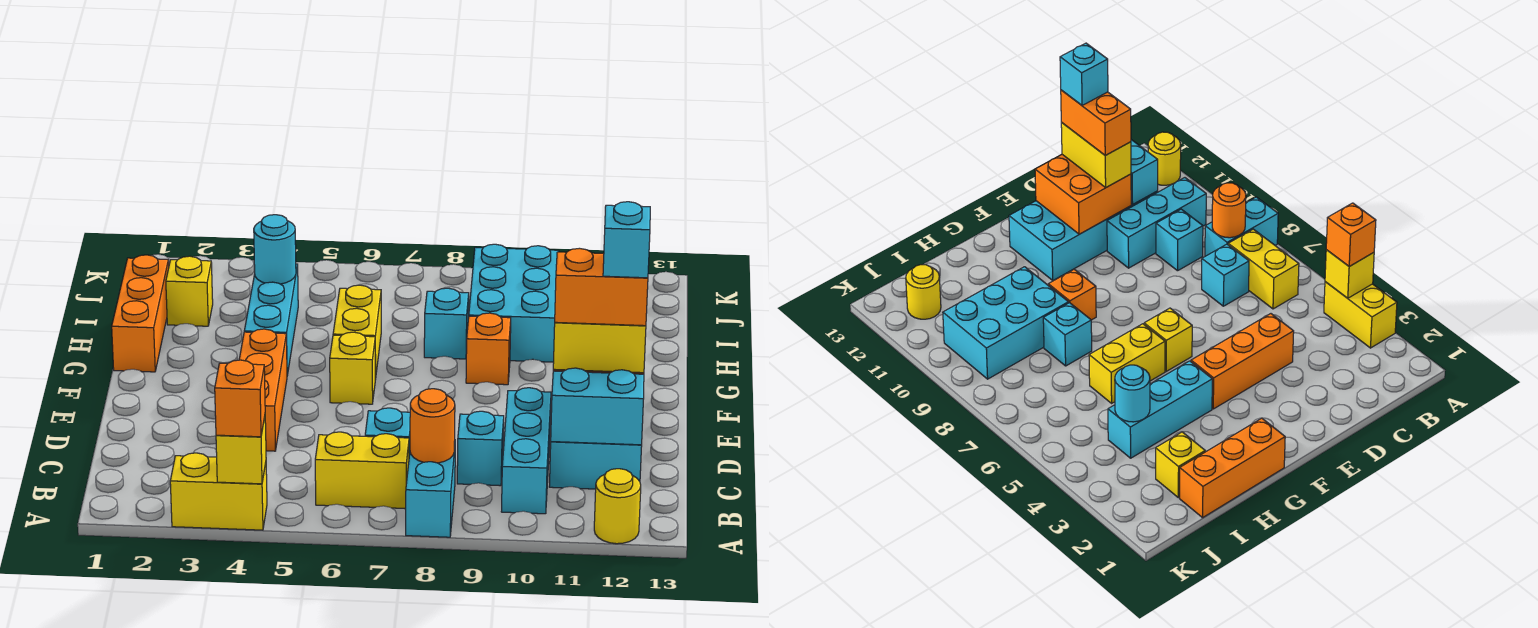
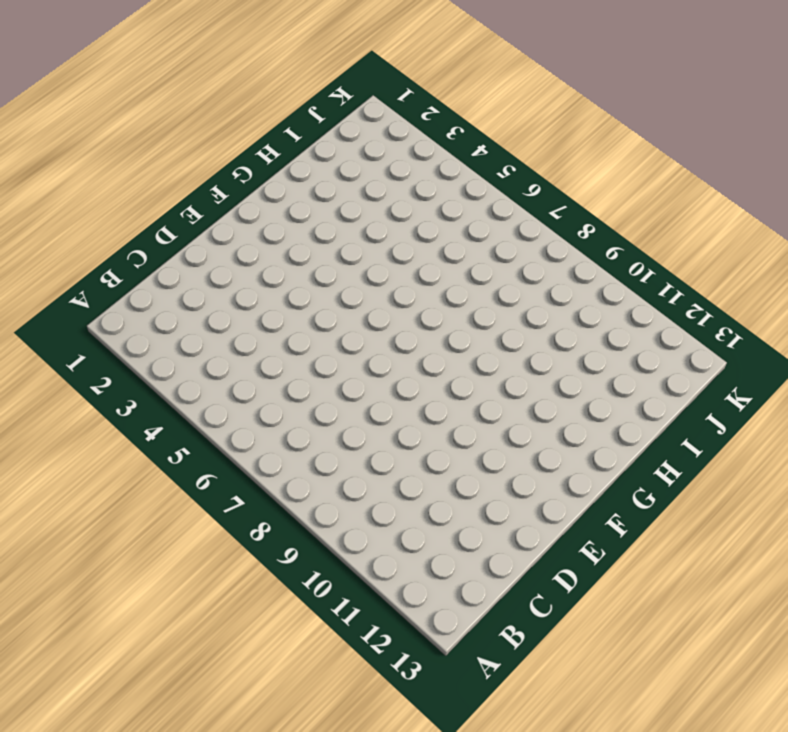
none -> yellow 1x2 brick [170,453,267,530]
none -> cyan 1x2 brick [406,441,455,537]
none -> yellow 1x1 round brick [594,469,641,544]

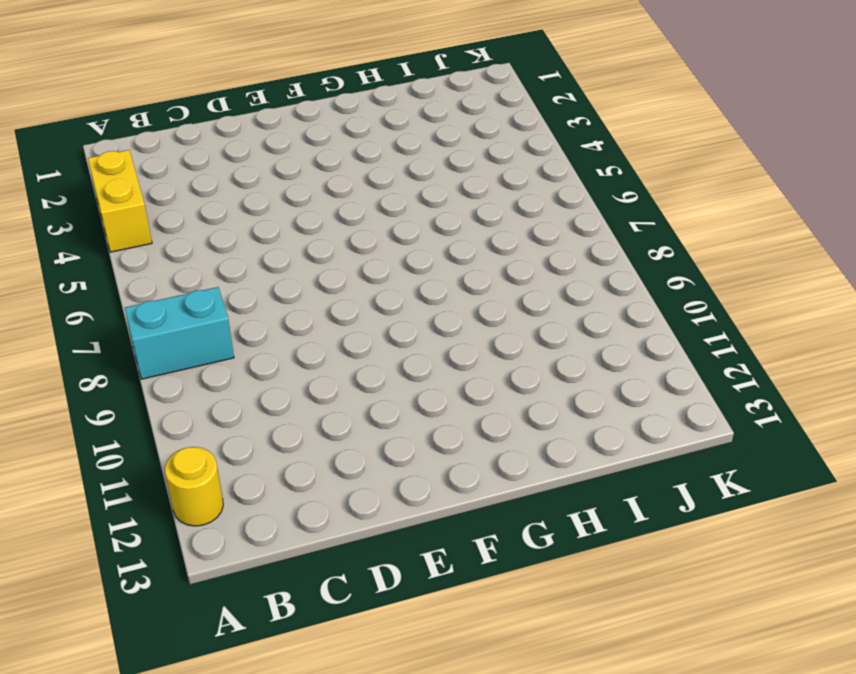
none -> yellow 1x2 brick [315,432,409,509]
none -> cyan 1x3 brick [501,388,551,514]
none -> cyan 1x1 brick [365,408,410,455]

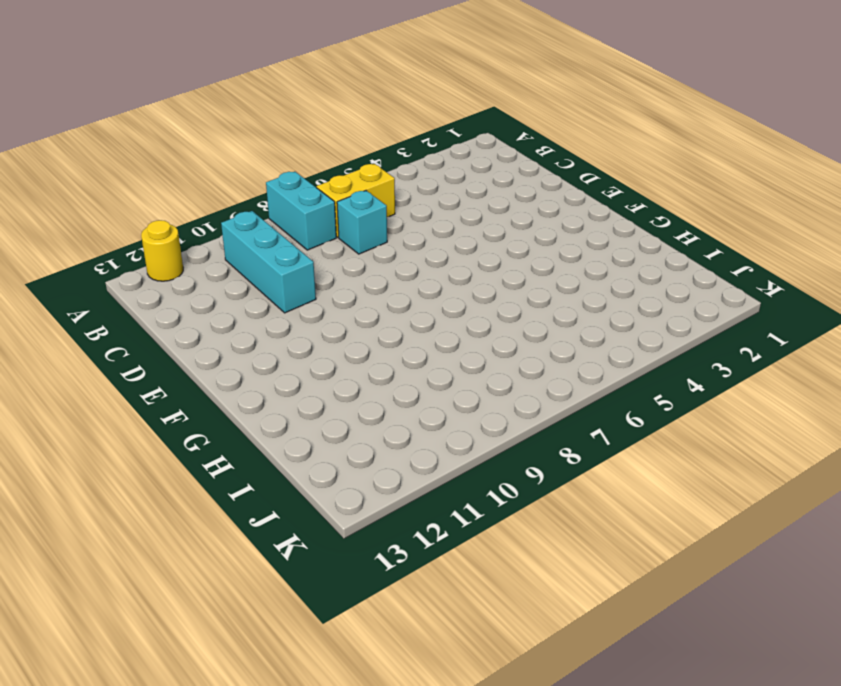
none -> yellow 1x2 brick [170,453,267,530]
none -> cyan 1x1 brick [457,411,504,486]
none -> cyan 2x4 brick [549,442,642,489]

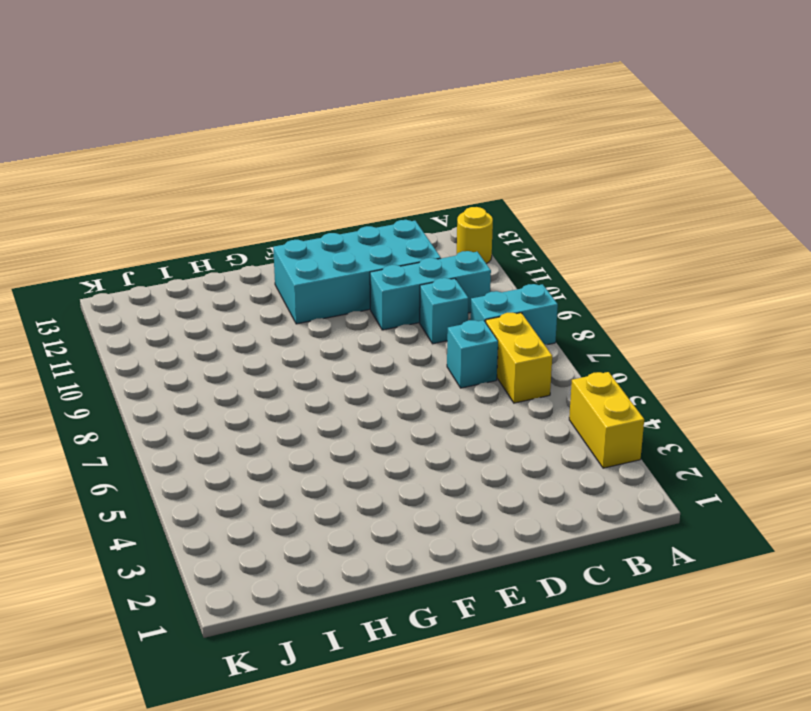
none -> orange 1x3 brick [239,329,287,451]
none -> yellow 1x1 brick [330,332,375,404]
none -> orange 1x3 brick [112,255,169,372]

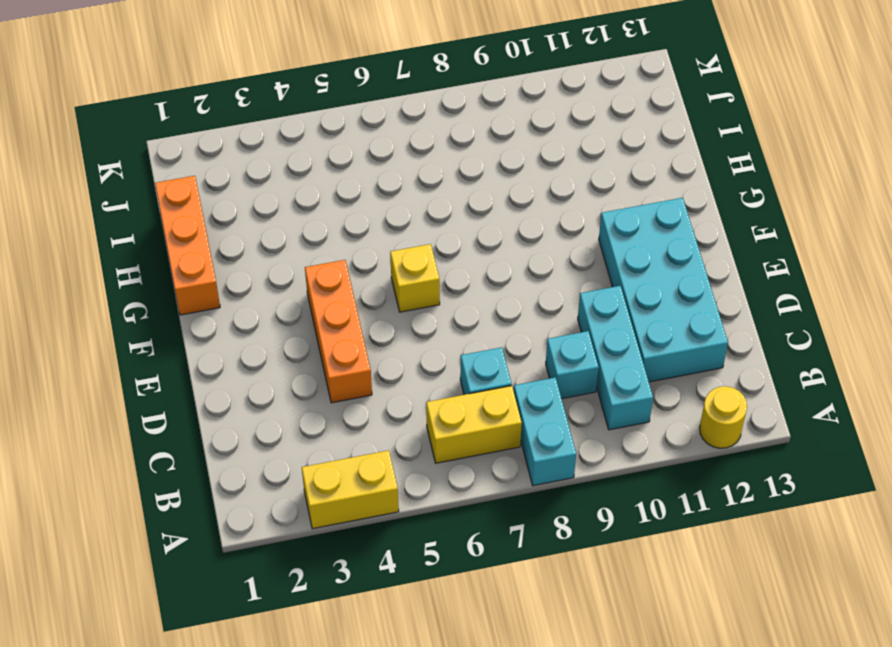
none -> cyan 1x3 brick [244,264,298,375]
none -> yellow 1x2 brick [333,285,381,380]
none -> orange 1x1 brick [466,313,511,385]

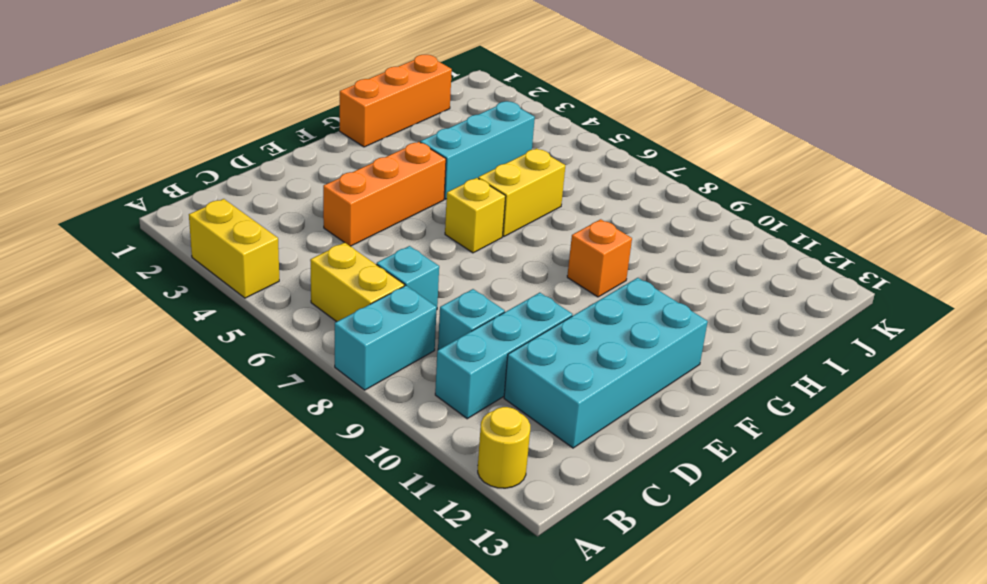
none -> cyan 1x1 brick [424,288,469,359]
none -> cyan 2x3 brick [469,244,559,362]
none -> yellow 1x1 brick [166,256,213,326]

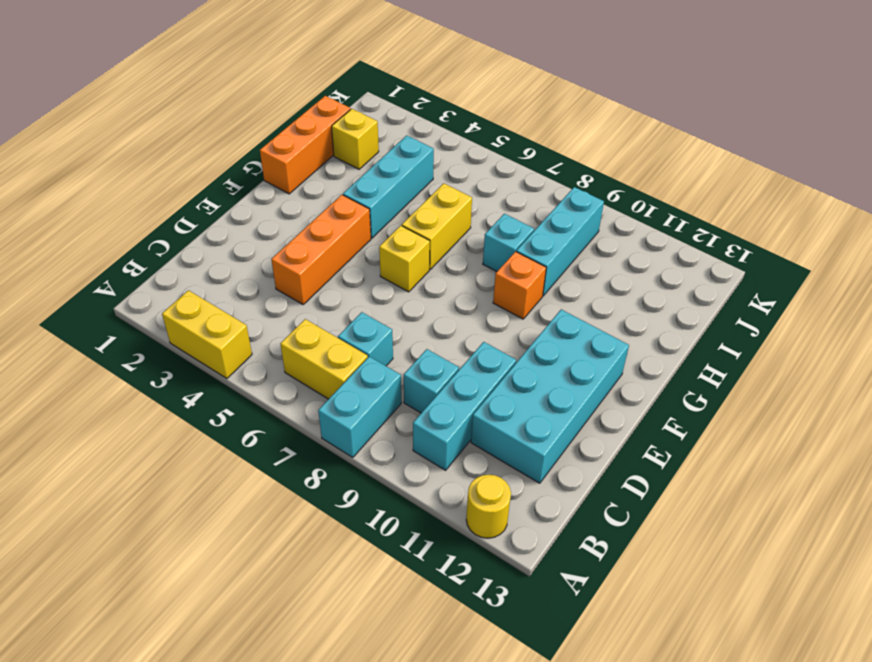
cyan 1x3 brick [516,187,604,296] -> cyan 2x3 brick [469,244,559,362]
none -> yellow 1x1 round brick [906,265,941,319]
none -> yellow 1x1 brick [216,417,266,484]
none -> orange 1x1 round brick [410,389,455,463]

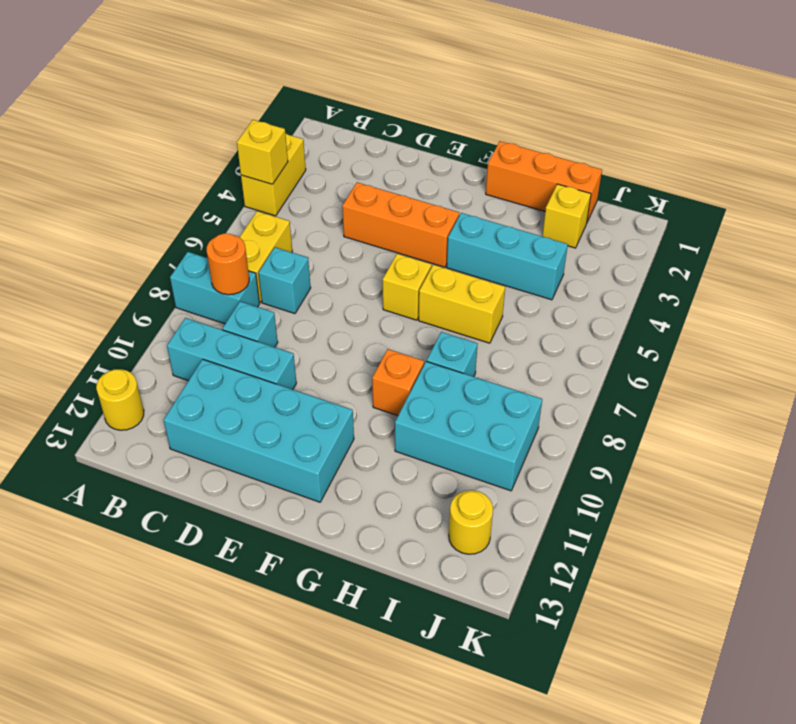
none -> cyan 1x2 brick [551,368,644,445]
none -> orange 2x2 brick [1035,155,1131,234]
none -> cyan 1x1 round brick [254,215,296,284]

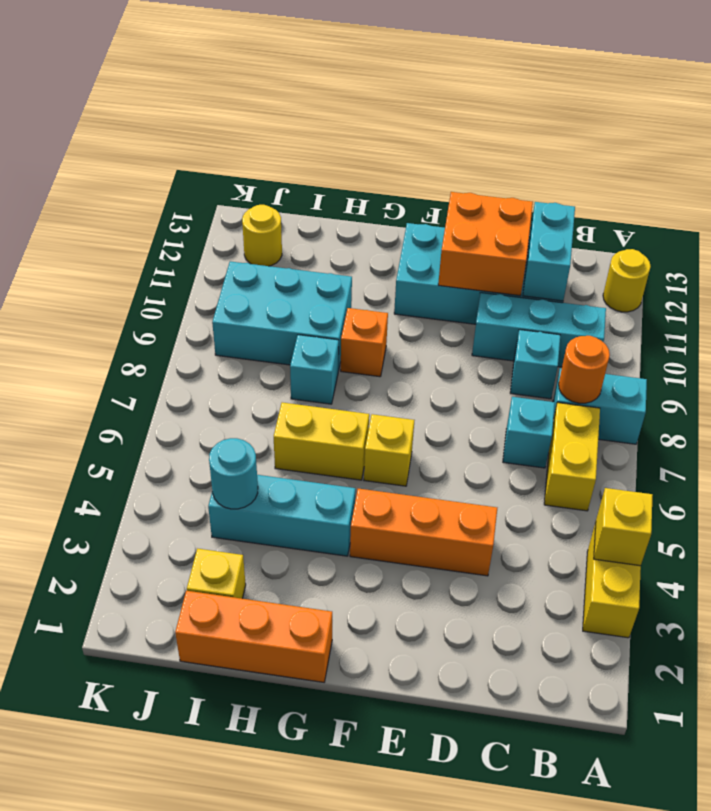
none -> orange 1x1 brick [215,360,265,437]
none -> yellow 1x2 brick [553,322,646,373]
none -> orange 1x2 brick [555,248,648,326]

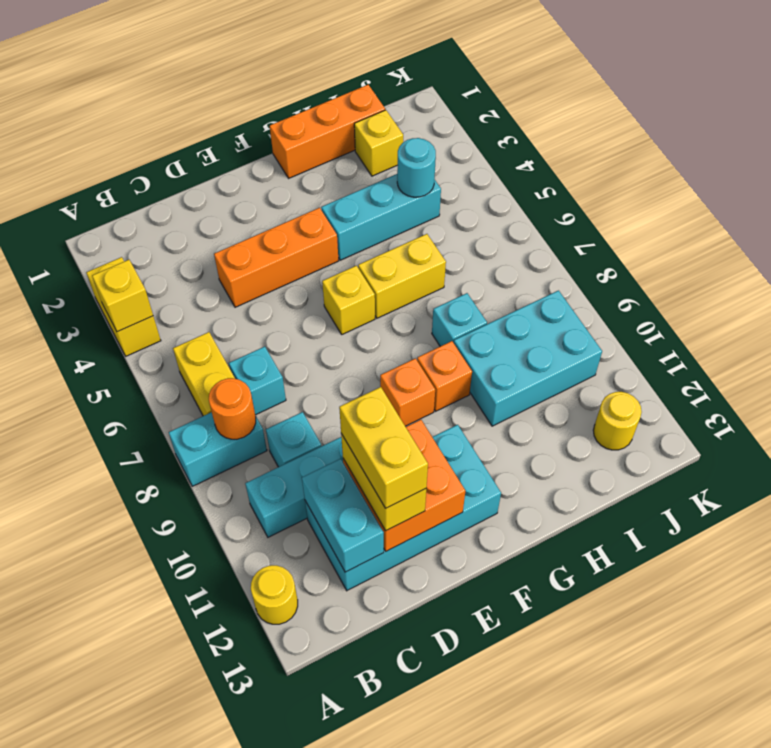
yellow 1x2 brick [339,387,428,508] -> orange 1x2 brick [555,248,648,326]
orange 1x1 brick [380,358,435,426] -> orange 1x1 brick moved to [215,360,265,437]
none -> cyan 1x1 brick [603,202,650,278]

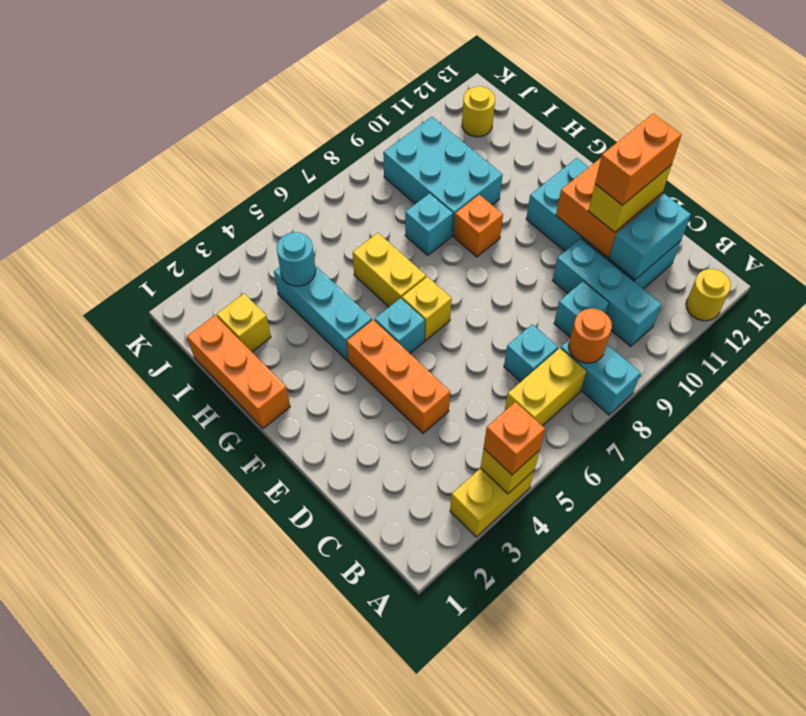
cyan 1x1 brick [375,298,425,353] -> cyan 1x1 brick moved to [603,202,650,278]

